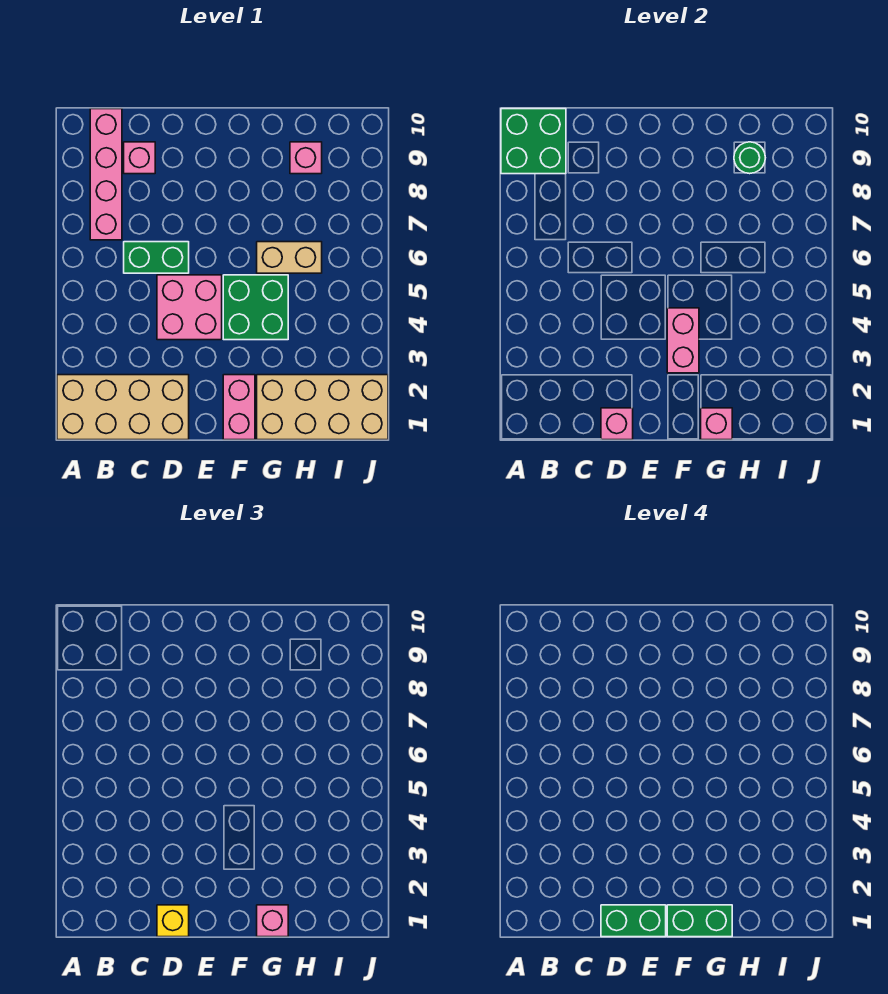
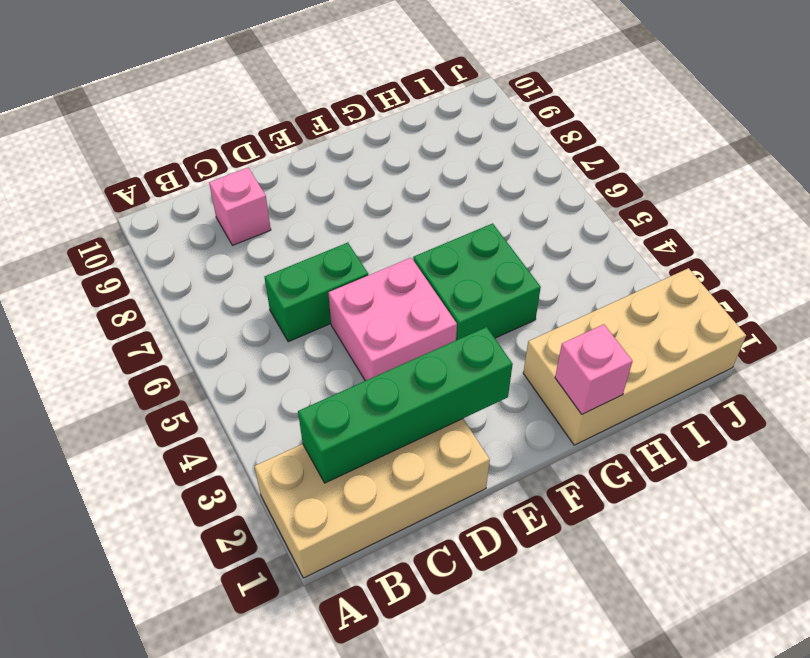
green 1x4 brick [298,327,513,483] -> none
none -> pink 1x4 brick [90,109,122,240]
none -> pink 1x2 brick [223,375,255,440]
none -> tan 1x2 brick [257,242,322,273]

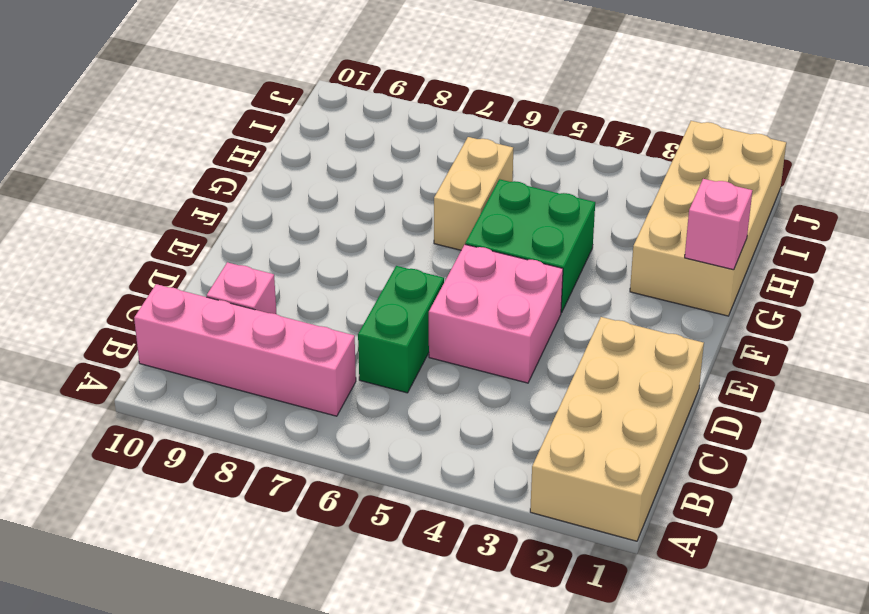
none -> pink 1x2 brick [223,375,255,440]
none -> pink 1x1 brick [290,142,322,174]
none -> green 2x2 brick [501,109,566,174]

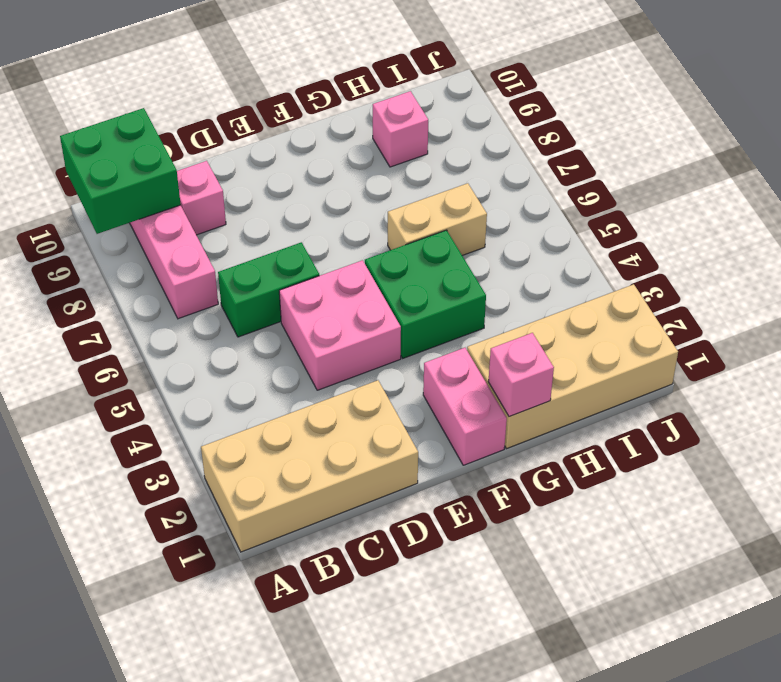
none -> pink 1x1 brick [601,408,633,440]
none -> pink 1x2 brick [667,308,699,373]
none -> green 1x1 round brick [734,142,765,174]

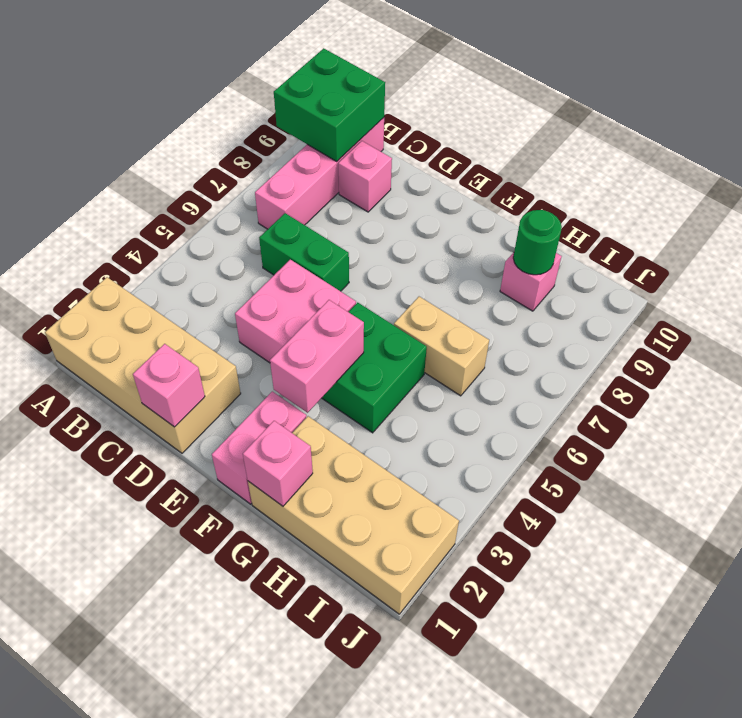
none -> yellow 1x1 brick [157,905,189,937]
none -> pink 1x1 brick [257,905,288,937]
none -> green 1x2 brick [601,905,666,937]

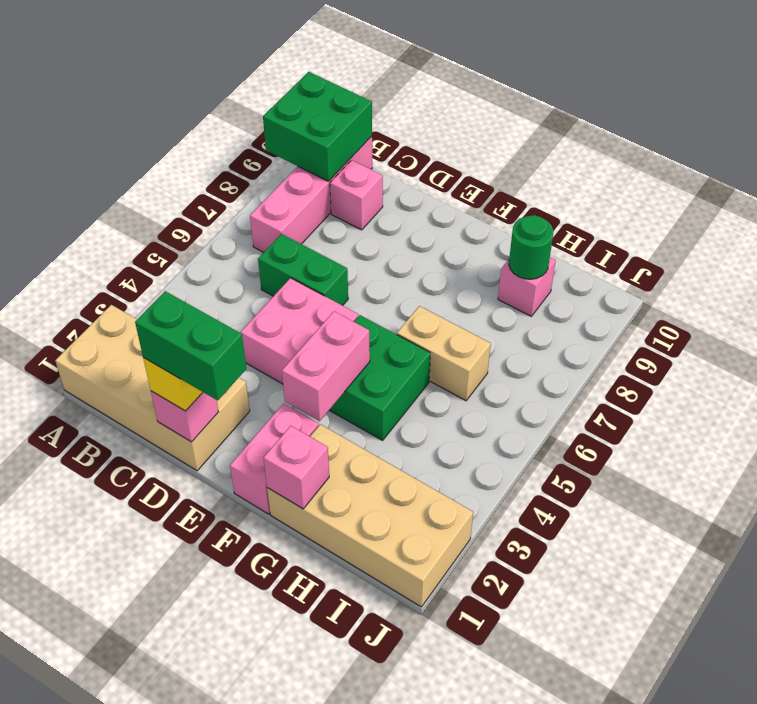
none -> pink 1x1 brick [257,905,288,937]
none -> green 1x2 brick [667,905,732,937]

